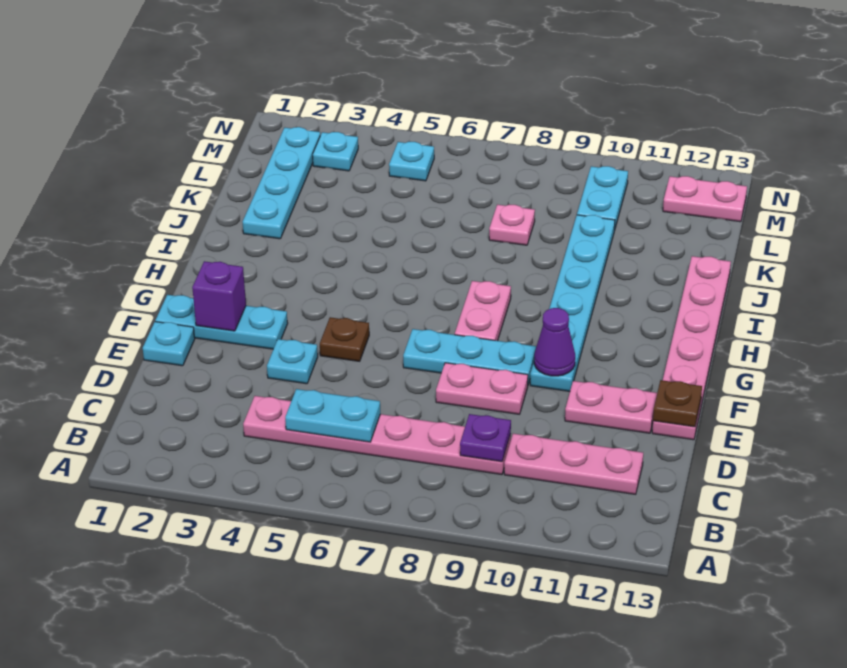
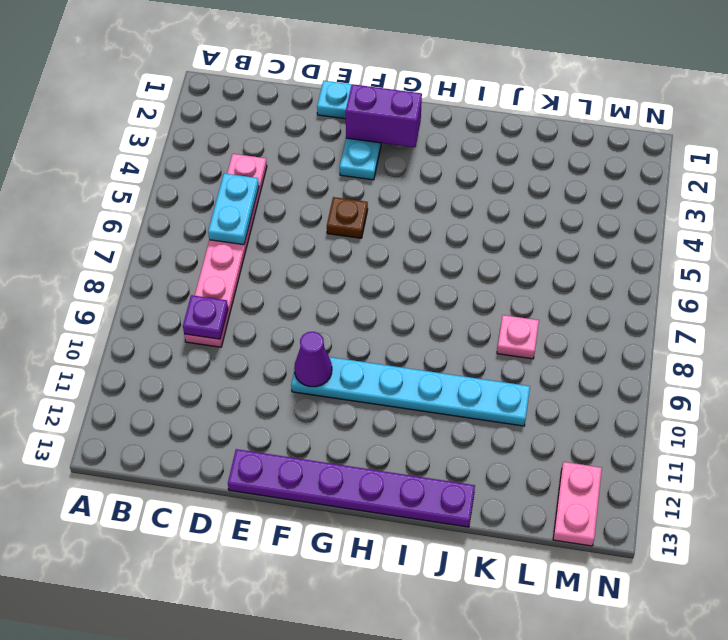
purple 1x6 plate [228,449,475,527] -> pink 1x6 plate [652,256,731,440]
purple 1x2 brick [346,84,422,147] -> purple 1x1 brick [192,261,246,331]
none -> pink 1x3 plate [504,434,643,494]
none -> cyan 1x1 plate [267,339,318,384]
none -> pink 1x2 plate [436,363,528,414]

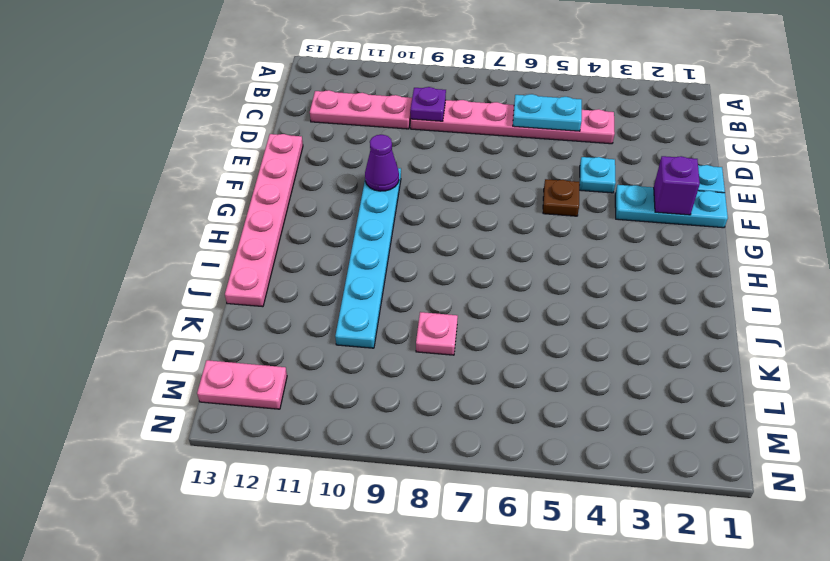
none -> pink 1x2 plate [436,363,528,414]
none -> pink 1x2 plate [565,381,657,433]
none -> cyan 1x3 plate [403,329,536,384]

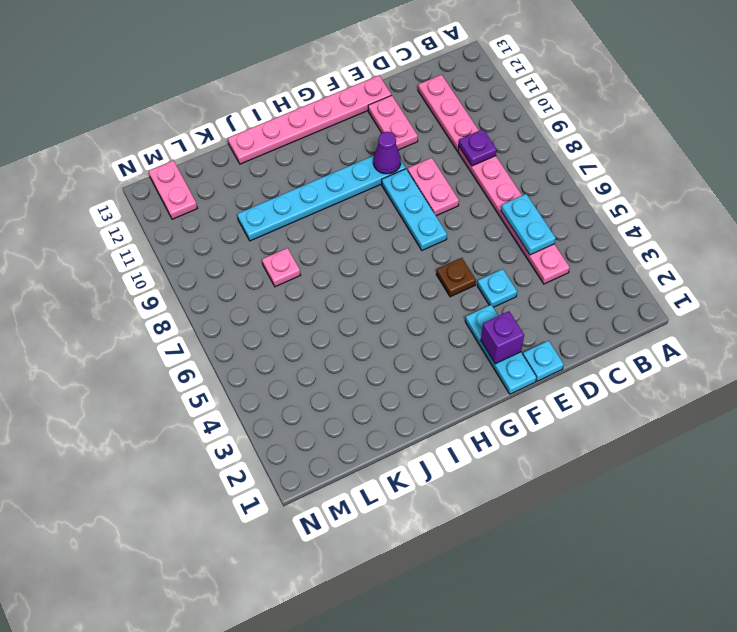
none -> pink 1x2 plate [455,281,511,341]
none -> cyan 1x4 plate [243,127,320,239]
none -> cyan 1x2 plate [577,166,628,231]

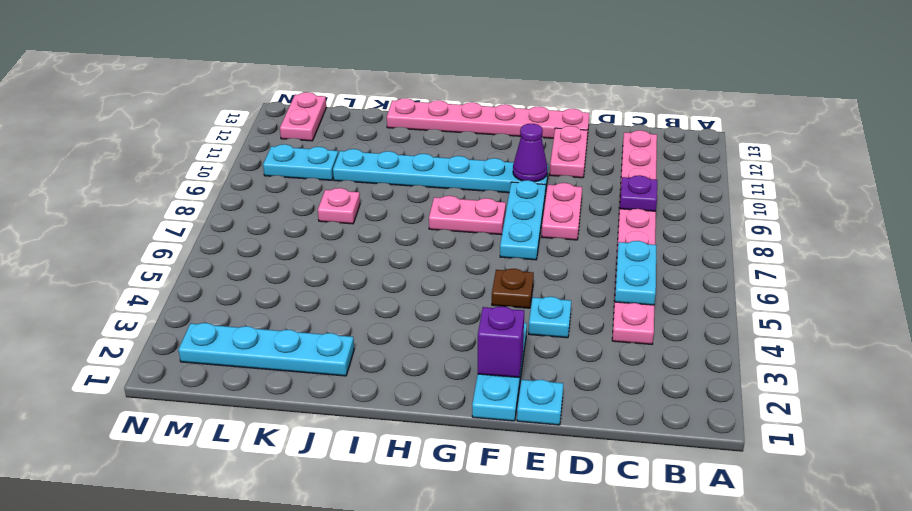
none -> cyan 1x1 plate [313,132,358,171]
none -> cyan 1x1 plate [389,142,434,181]
none -> brown 1x1 plate [653,380,702,427]

